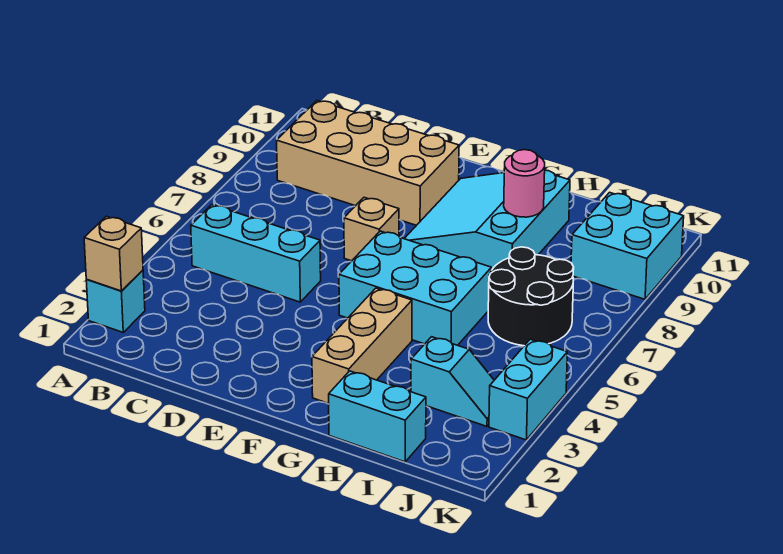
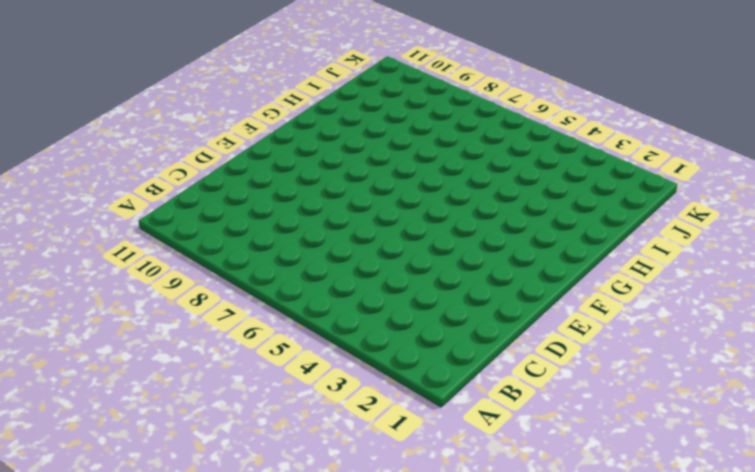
none -> cyan 1x1 brick [86,270,145,332]
none -> cyan 1x3 brick [191,205,321,302]
none -> tan 2x4 brick [277,101,459,225]

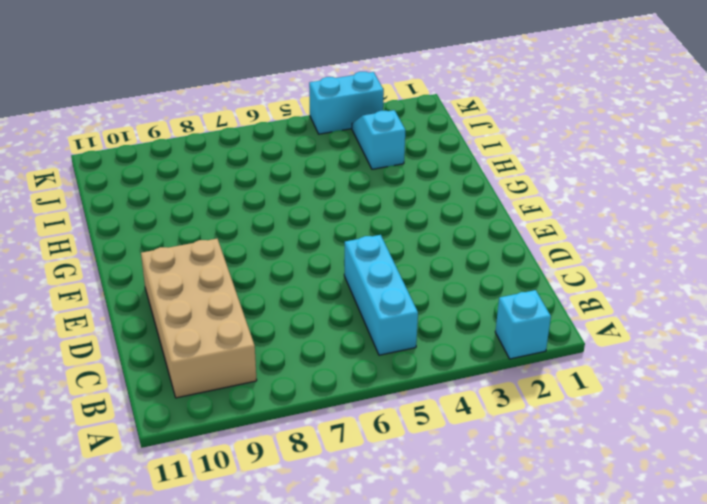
none -> tan 1x1 brick [344,198,399,261]
none -> cyan 2x3 brick [339,231,491,345]
none -> cyan 3x3 slope [404,170,570,270]

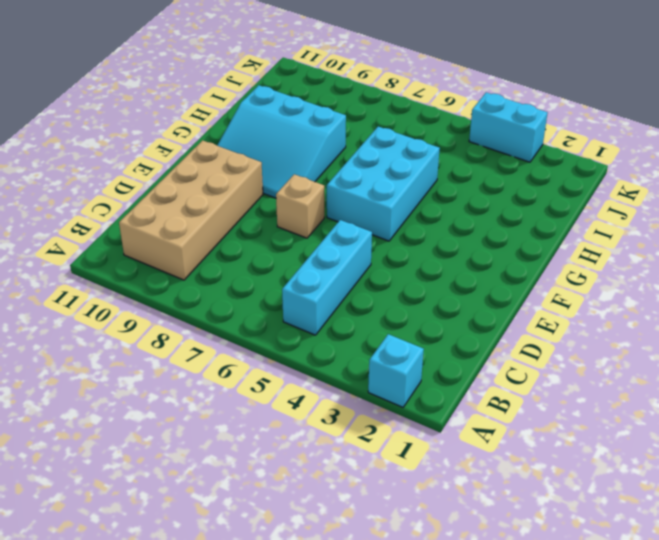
none -> tan 1x3 brick [312,288,412,404]
none -> cyan 1x2 brick [329,371,426,462]
none -> cyan 1x2 slope [411,337,494,426]

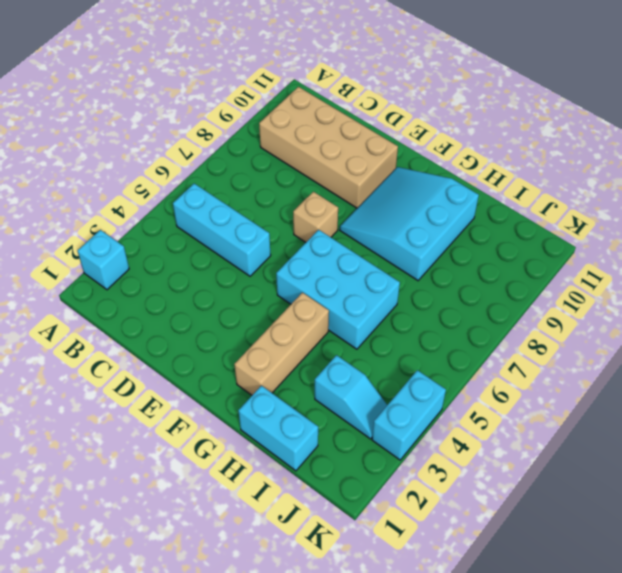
none -> black 2x2 round brick [488,247,574,346]
none -> cyan 2x2 brick [571,192,684,299]
none -> tan 1x1 brick [84,216,143,291]

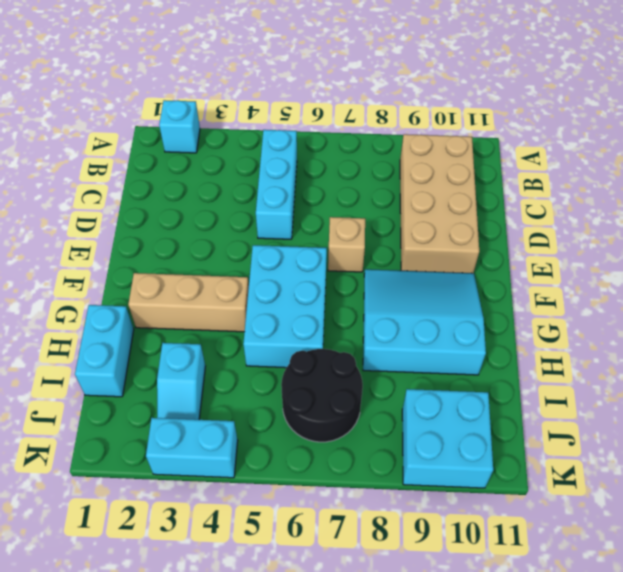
none -> tan 1x1 brick [84,216,143,291]
none -> pink 1x1 round brick [504,150,545,217]

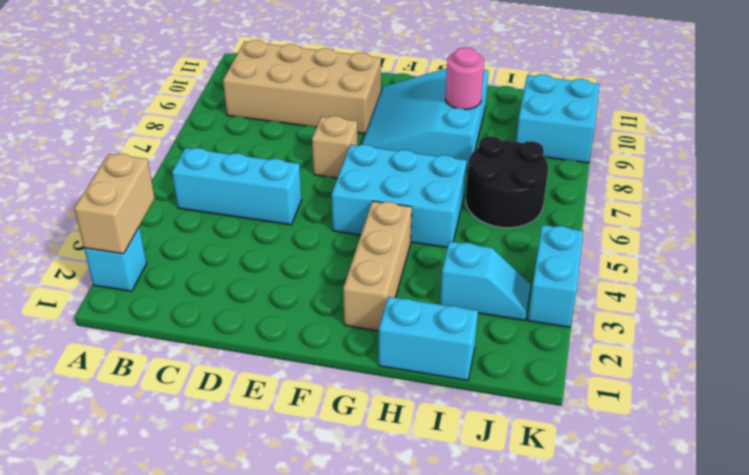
tan 1x2 brick [74,154,155,254] -> tan 1x1 brick [84,216,143,291]

